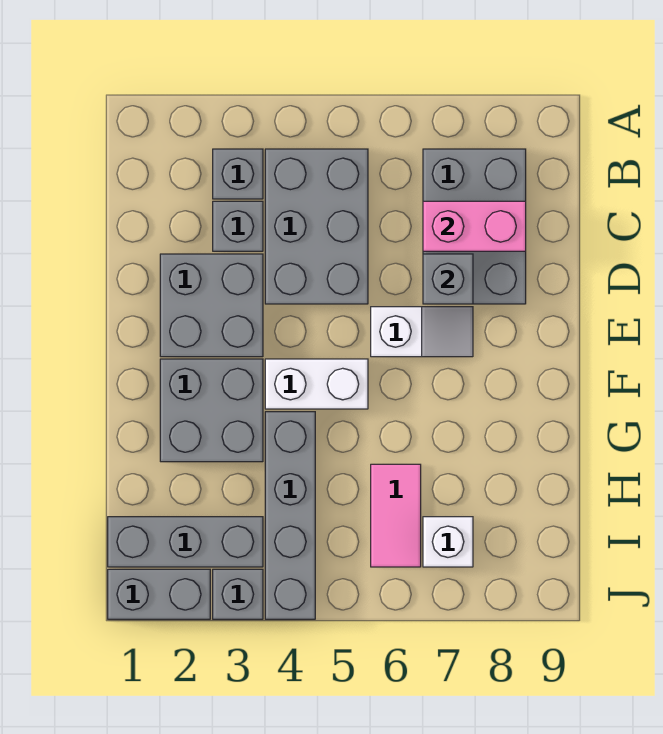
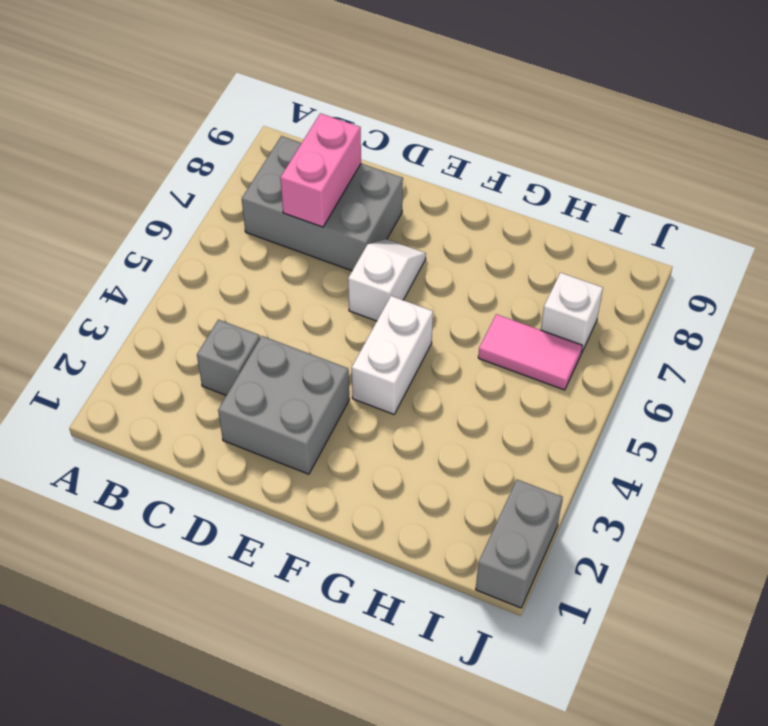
none -> grey 1x1 brick [213,149,263,199]
none -> grey 2x3 brick [265,149,368,304]
none -> grey 2x2 brick [160,359,263,462]

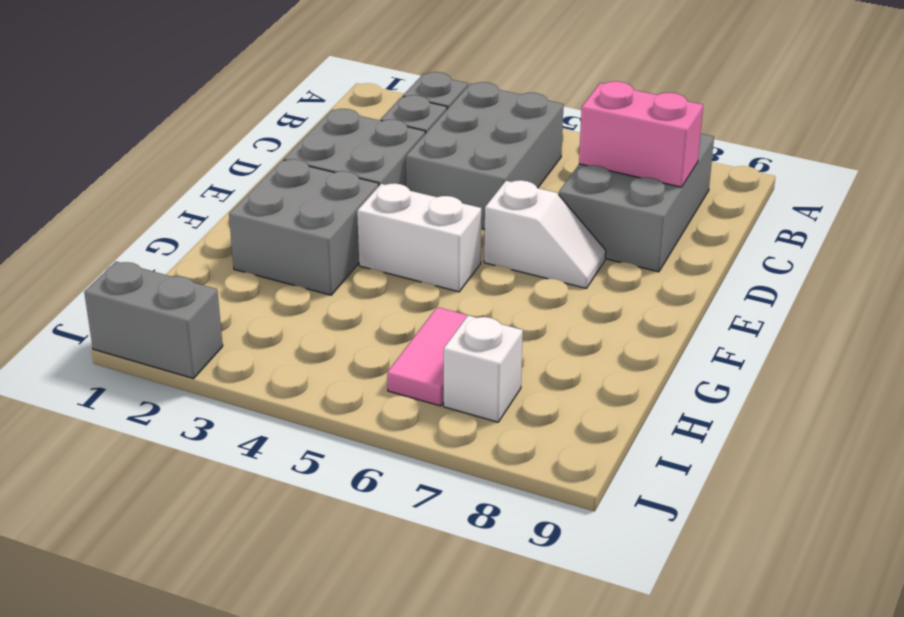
none -> grey 1x4 brick [265,412,315,619]
none -> grey 1x3 brick [108,517,263,567]
none -> grey 1x1 brick [213,569,263,619]

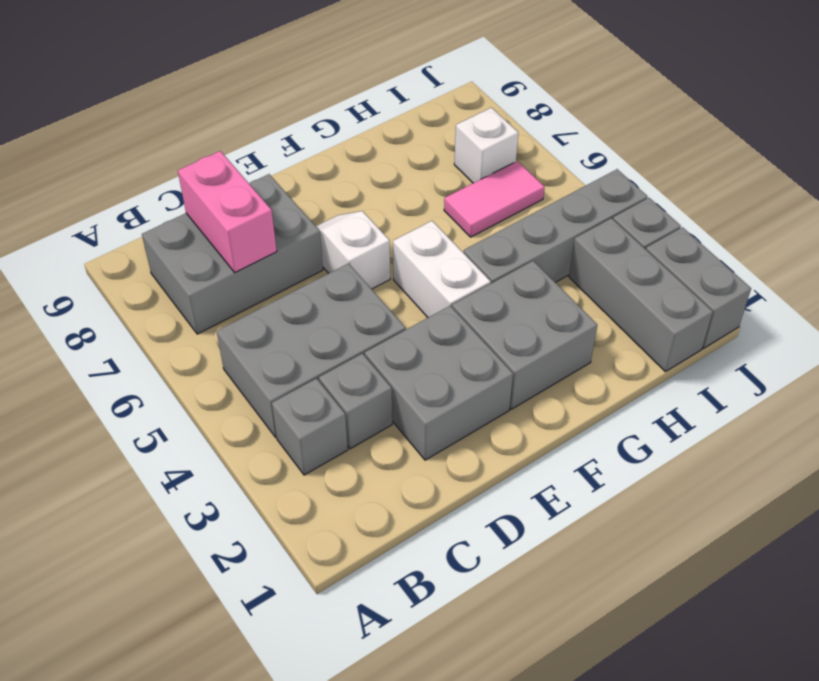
none -> grey 1x1 brick [423,254,473,304]

